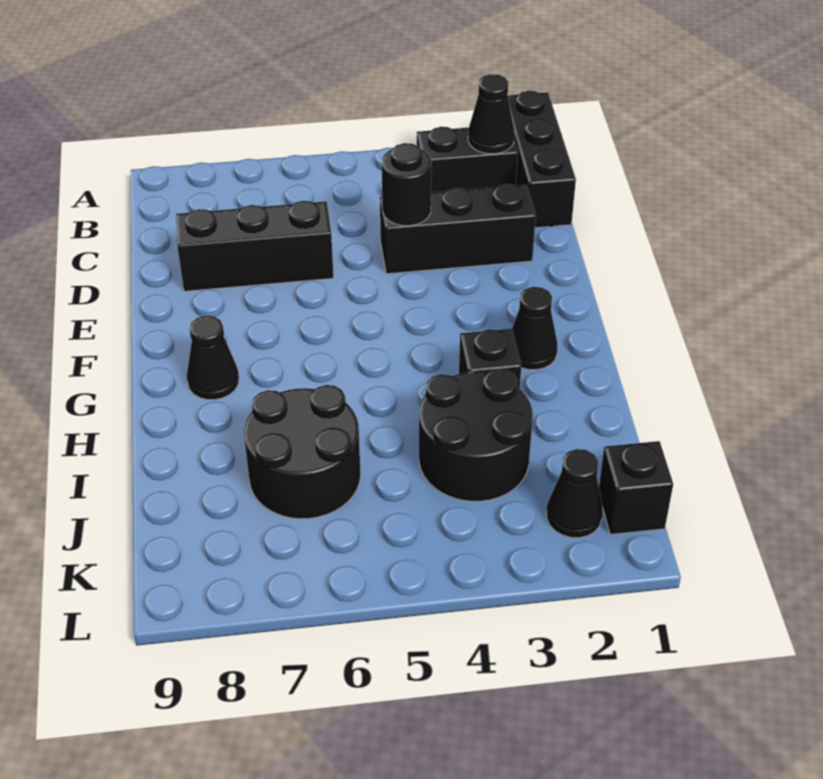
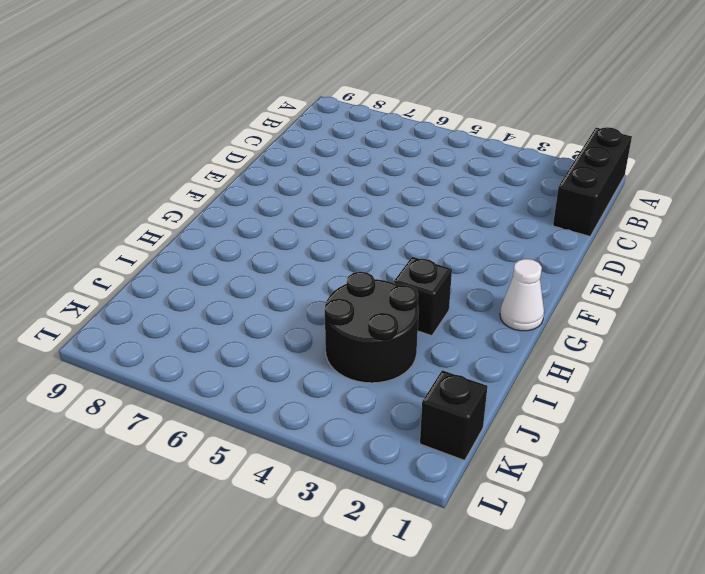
white 1x1 cone [500,259,544,331] -> none
none -> black 1x2 brick [417,127,518,193]
none -> black 1x3 brick [380,184,536,274]
none -> black 1x3 brick [176,201,334,291]

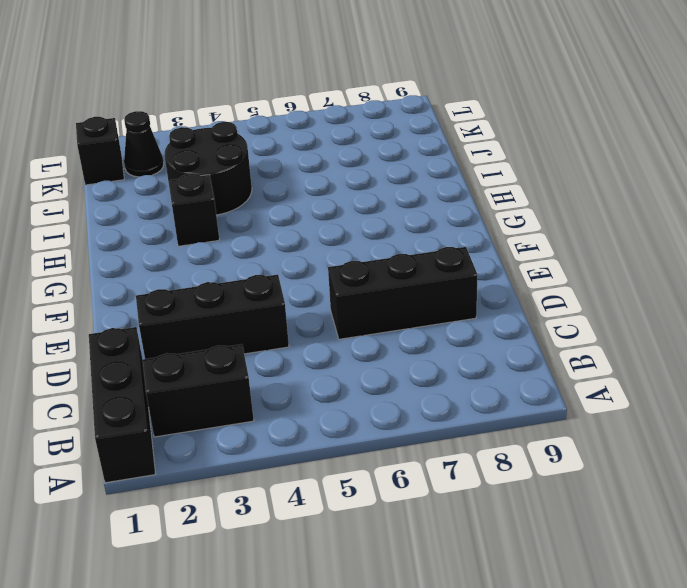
none -> black 1x1 cone [512,287,558,370]
none -> black 1x1 cone [187,316,239,400]
none -> black 2x2 round brick [244,385,361,519]

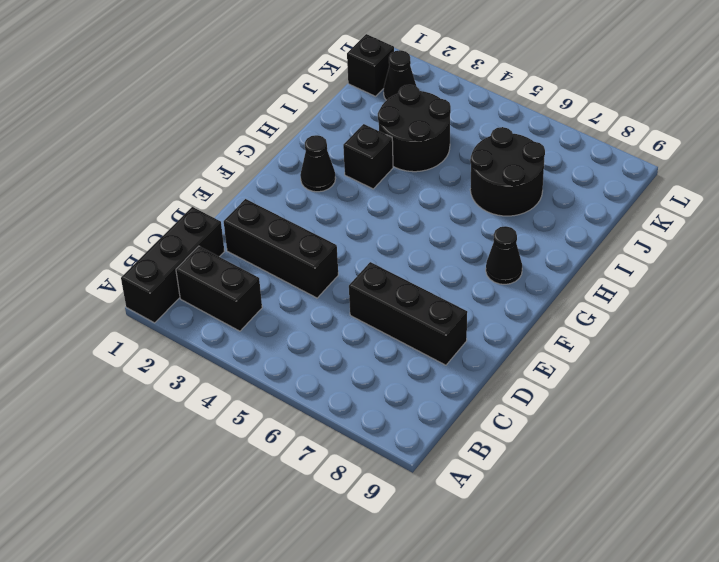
none -> black 1x1 cone [468,74,514,154]
none -> black 1x1 round brick [382,143,431,226]

